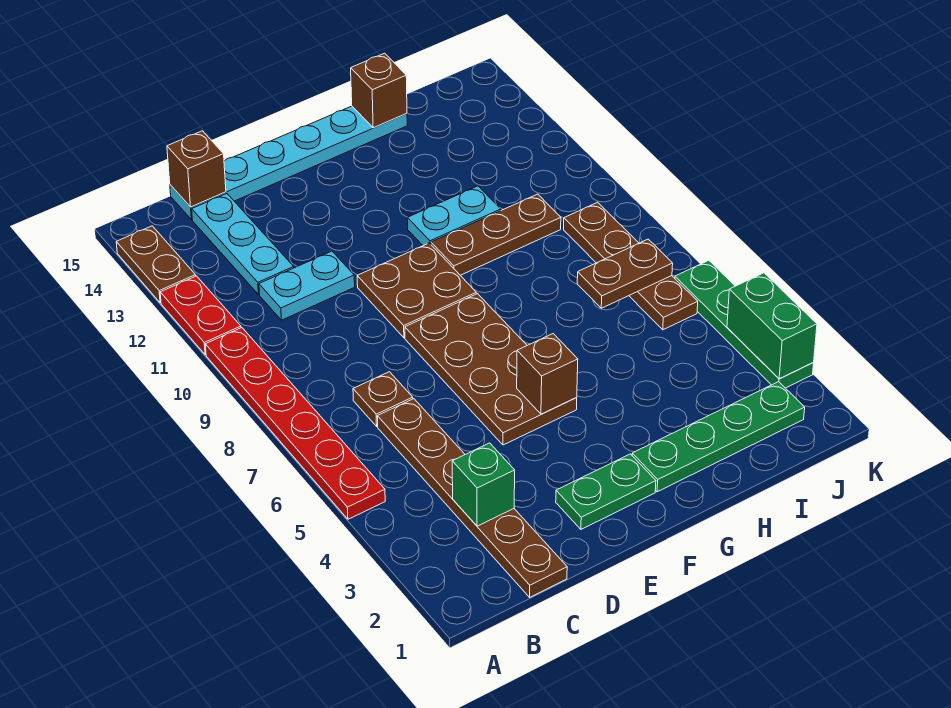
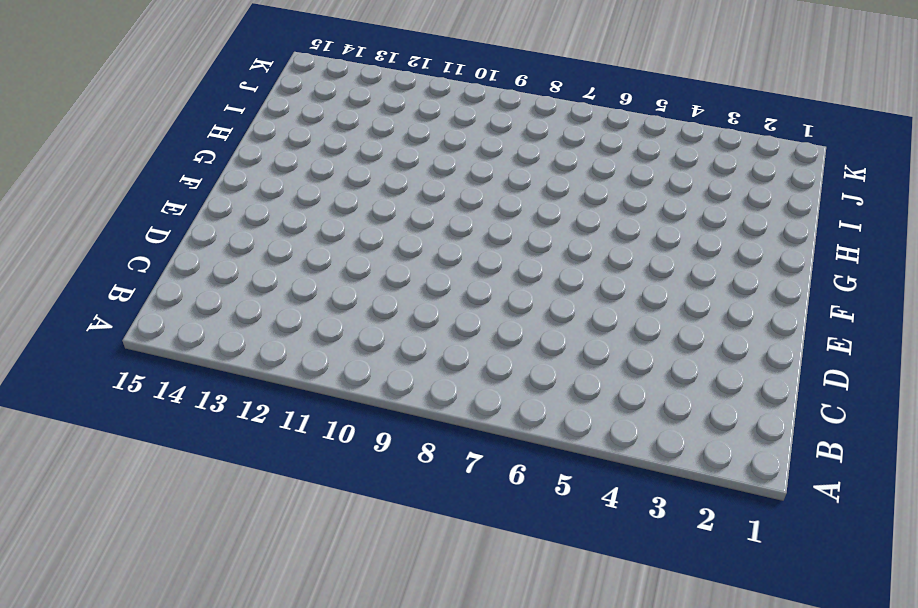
none -> red 1x6 plate [205,328,385,519]
none -> red 1x2 plate [160,276,241,355]
none -> brown 1x2 plate [116,226,196,303]

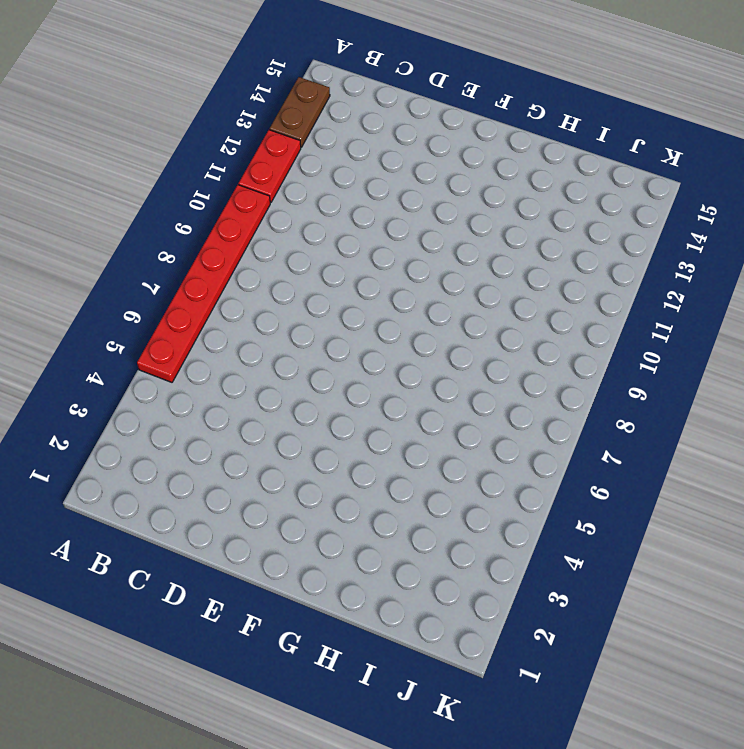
none -> brown 1x6 plate [377,399,567,597]
none -> brown 1x1 plate [353,372,413,426]
none -> cyan 1x2 plate [259,251,355,320]

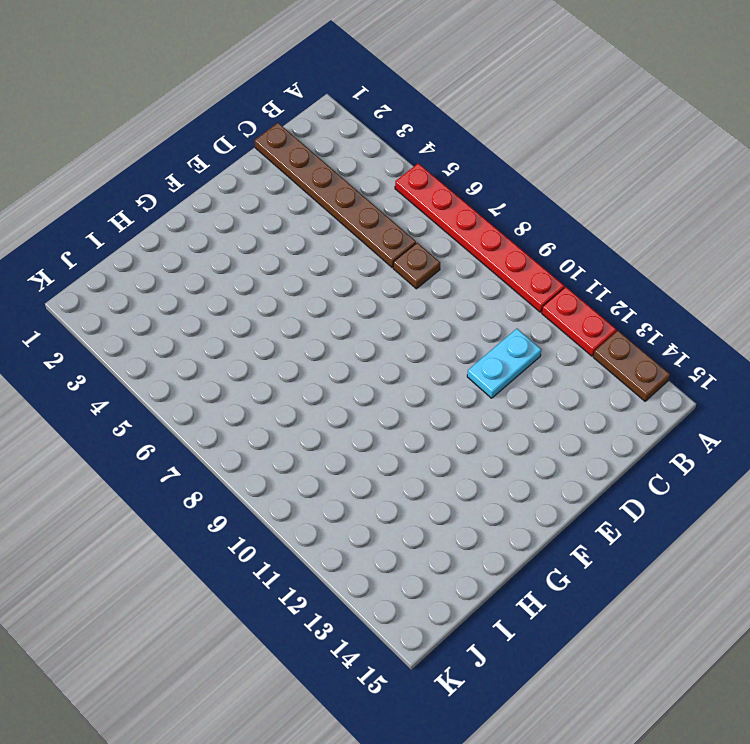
none -> cyan 1x3 plate [192,194,294,294]
none -> cyan 1x6 plate [170,106,407,220]
none -> green 1x2 plate [556,454,656,529]

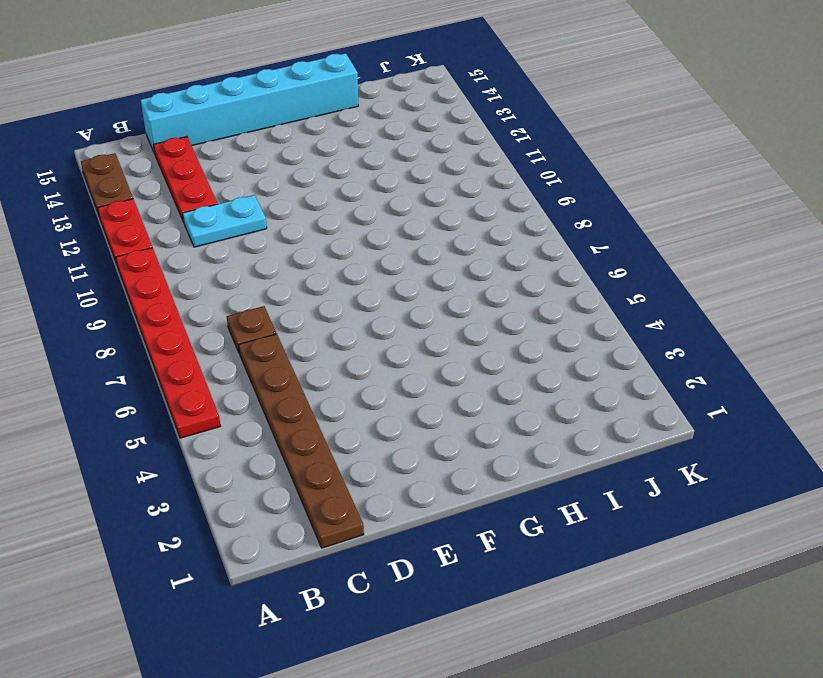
red 1x3 plate [153,137,218,222] -> cyan 1x3 plate [192,194,294,294]
cyan 1x6 brick [141,53,358,154] -> cyan 1x6 plate [170,106,407,220]
none -> green 1x2 plate [556,454,656,529]
none -> brown 2x4 plate [405,294,577,445]
none -> brown 2x2 plate [357,243,476,338]

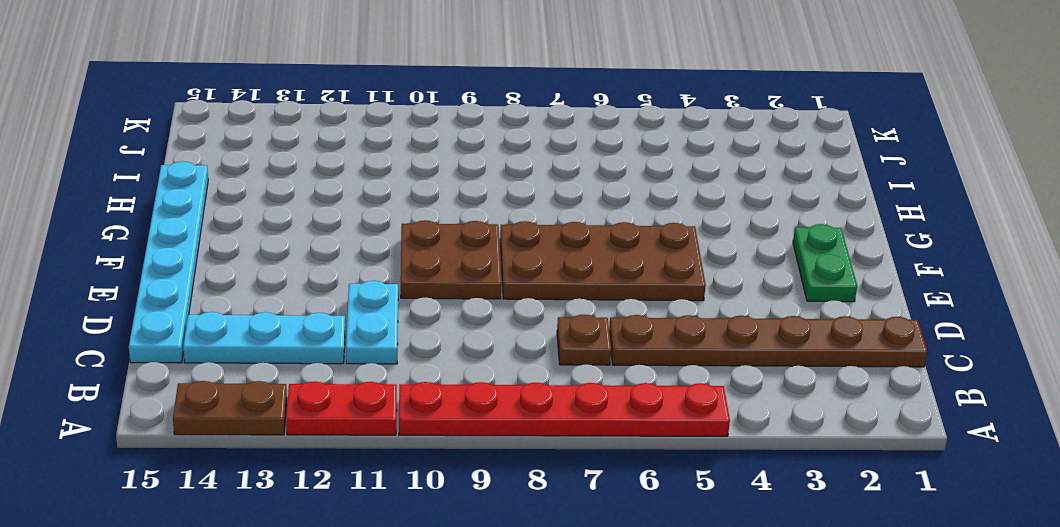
none -> green 1x4 plate [632,382,805,492]
none -> brown 1x3 plate [431,194,561,275]
none -> cyan 1x2 plate [407,186,501,246]

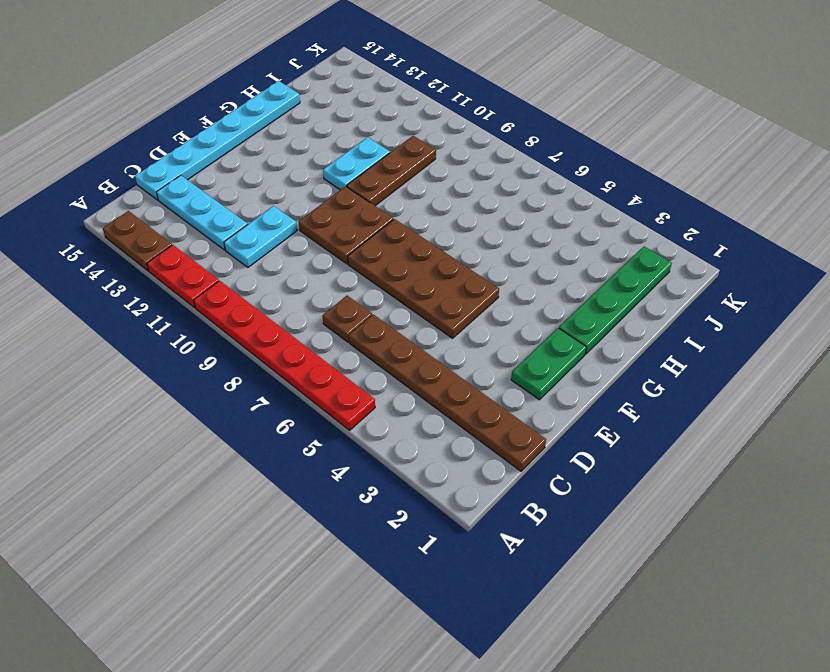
none -> brown 1x4 plate [564,202,698,330]
none -> green 1x4 plate [675,260,814,388]
none -> green 1x1 brick [452,443,515,526]

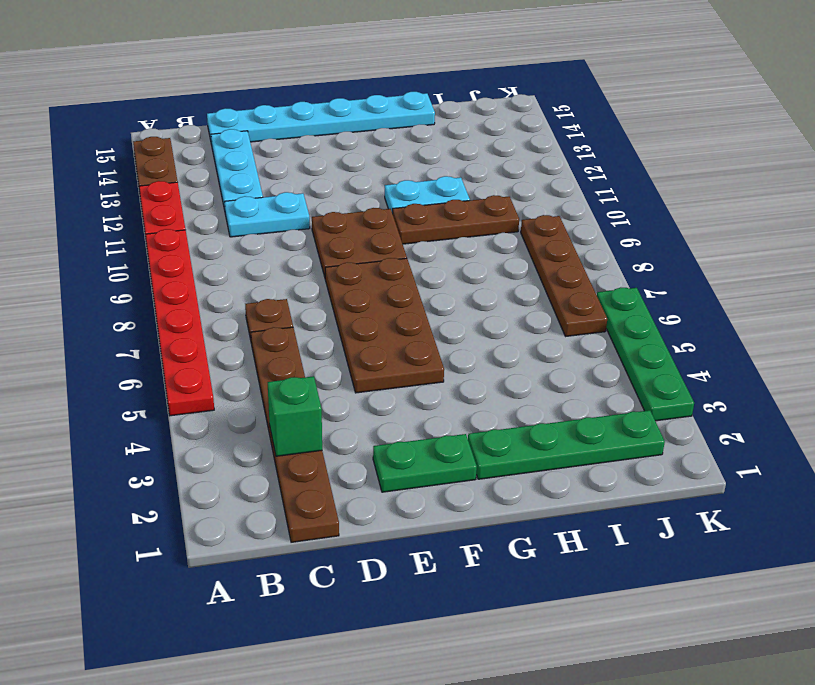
none -> brown 1x1 brick [167,131,226,207]
none -> brown 1x1 brick [517,334,578,414]
none -> brown 1x1 brick [351,53,407,128]

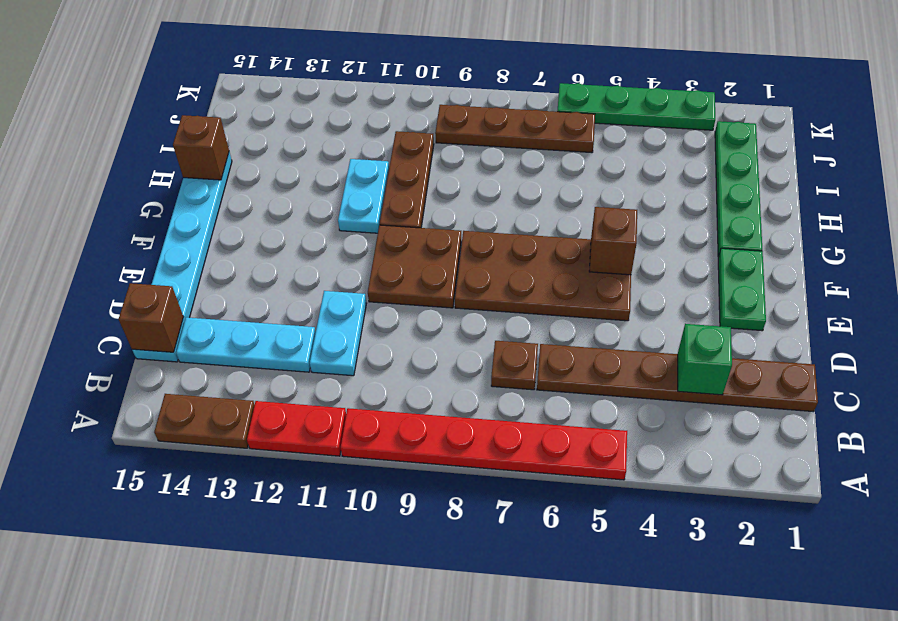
none -> brown 1x2 plate [577,239,673,308]
none -> green 1x2 brick [727,273,817,379]

